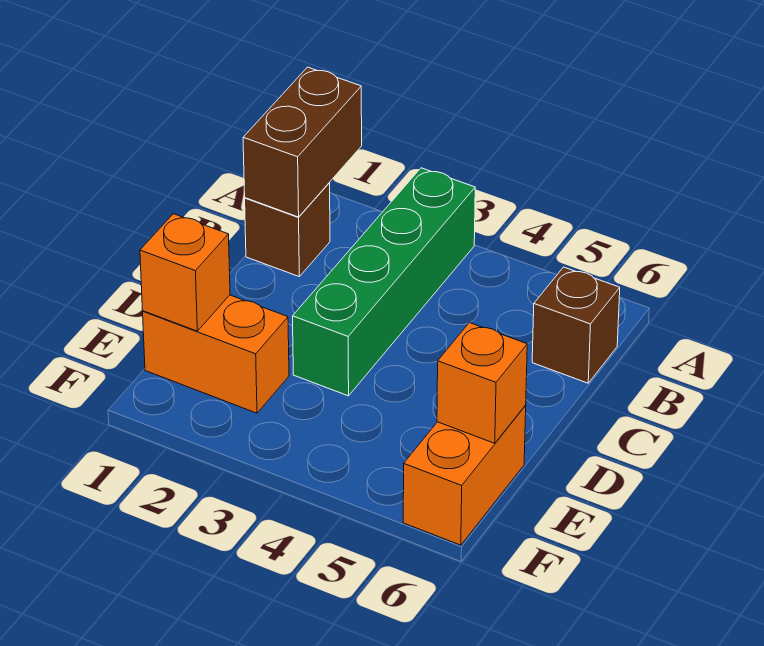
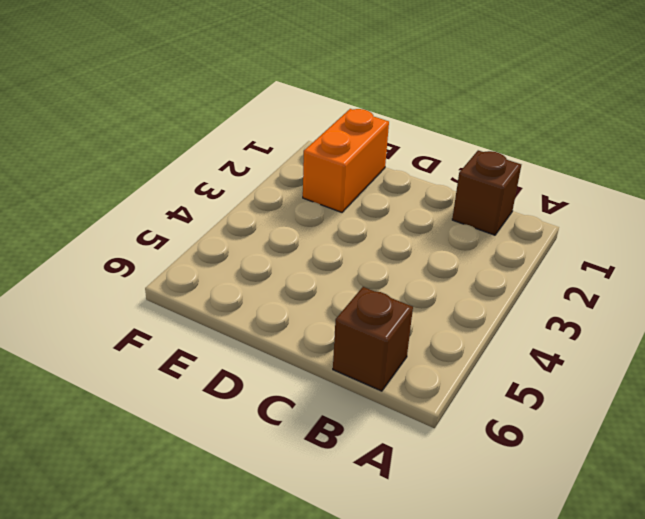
none -> green 1x4 brick [293,168,475,396]
none -> orange 1x2 brick [403,406,526,545]

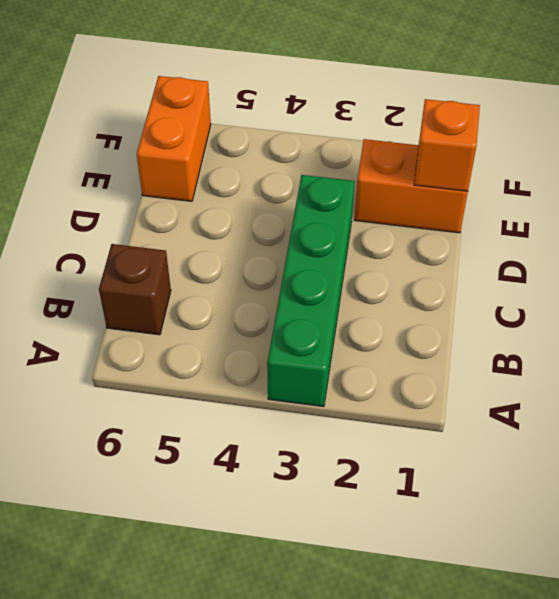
none -> brown 1x1 brick [245,183,330,276]
none -> brown 1x2 brick [243,67,362,217]

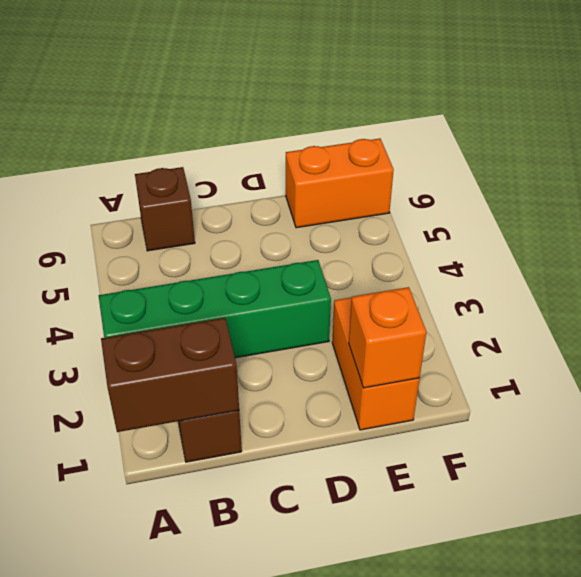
none -> orange 1x1 brick [437,323,527,443]

